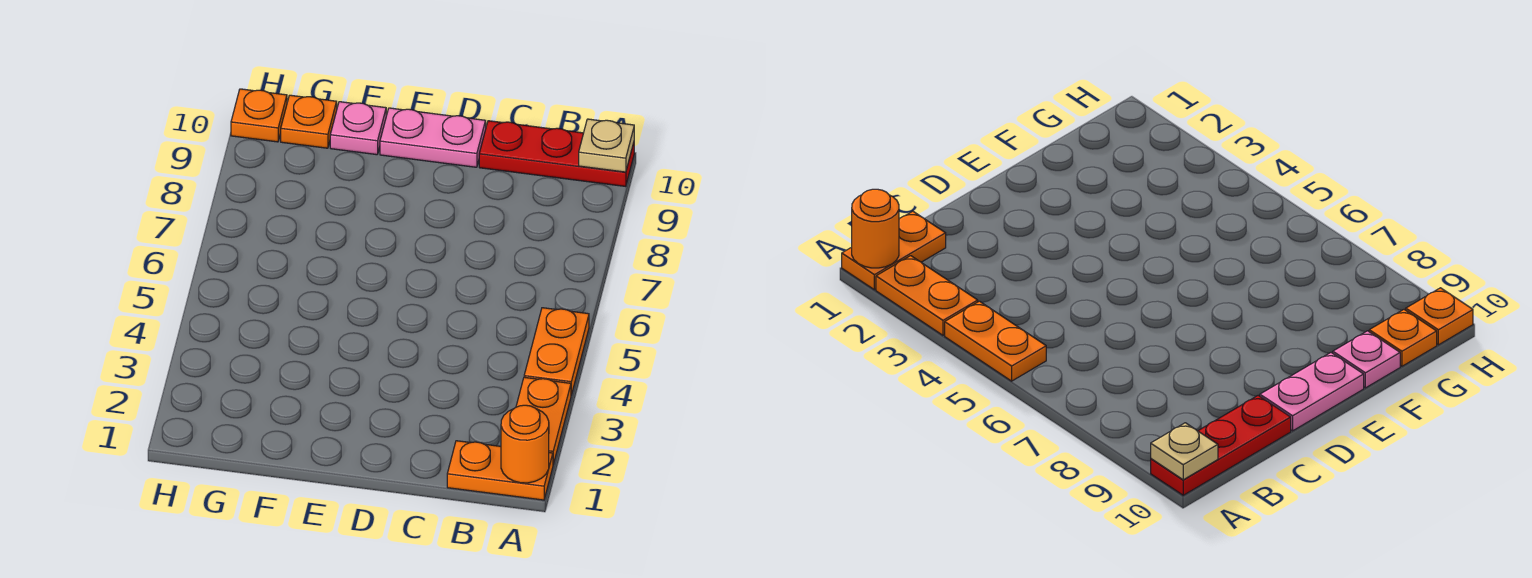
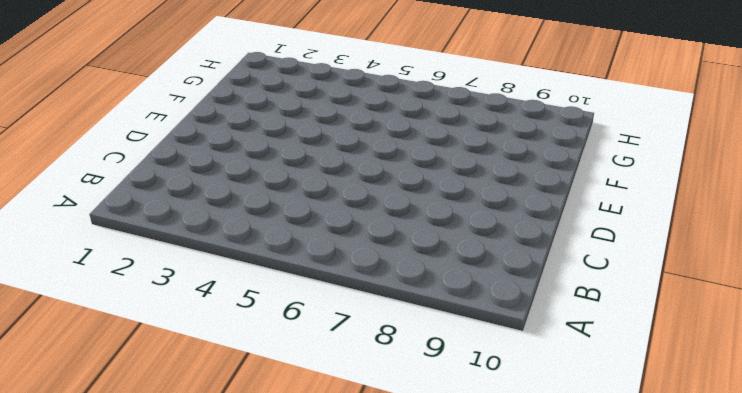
none -> orange 1x2 plate [447,441,553,500]
none -> orange 1x2 plate [516,377,571,464]

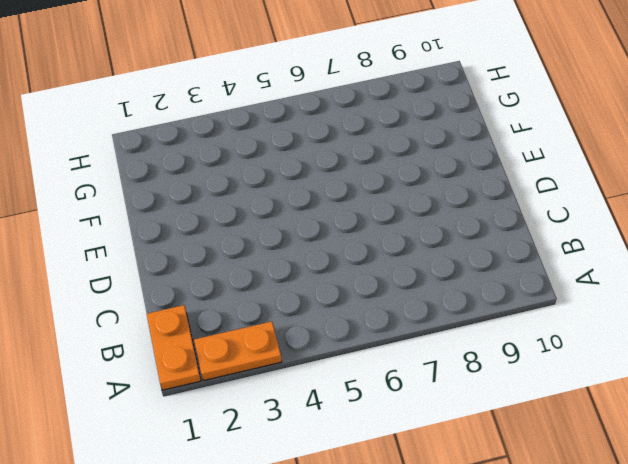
none -> orange 1x2 plate [524,308,589,395]
none -> red 1x3 plate [479,121,634,187]

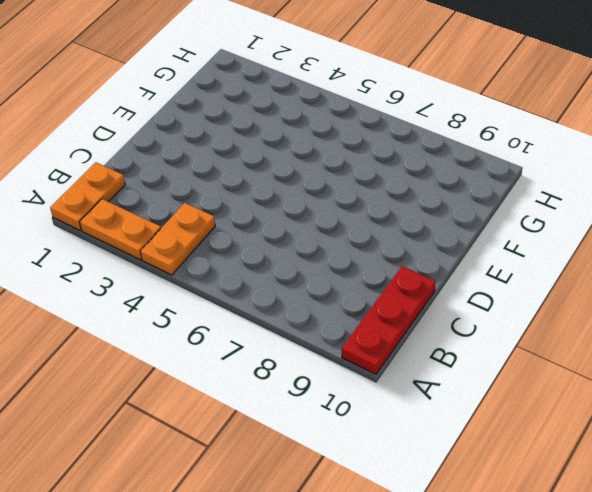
orange 1x2 plate [140,203,215,275] -> orange 1x2 plate turned to [524,308,589,395]
none -> pink 1x2 plate [380,108,486,167]
none -> pink 1x1 plate [330,102,386,155]

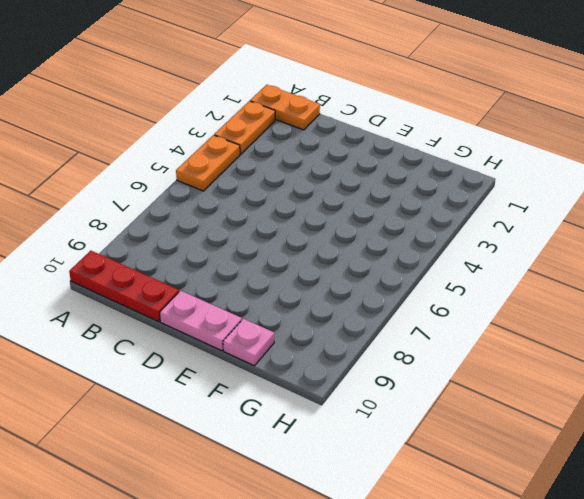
none -> orange 1x1 plate [281,95,337,148]
none -> orange 1x1 plate [231,89,287,142]

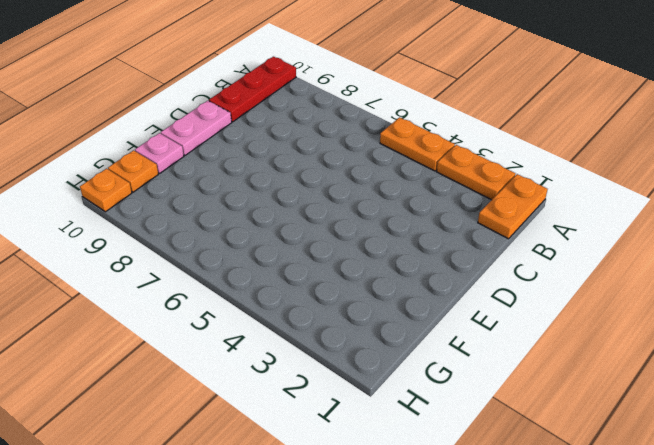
none -> orange 1x1 round brick [501,405,549,483]
none -> tan 1x1 plate [579,119,634,172]

